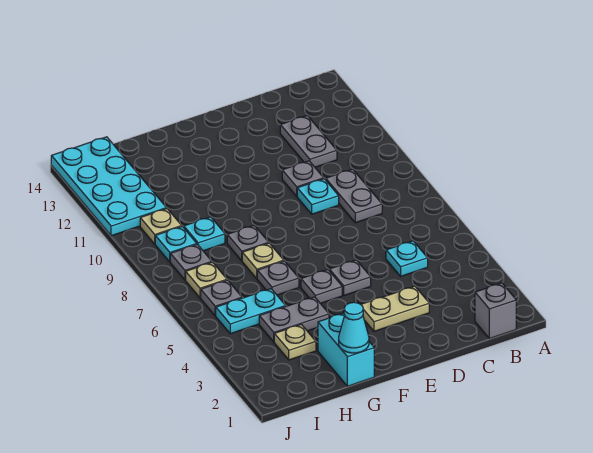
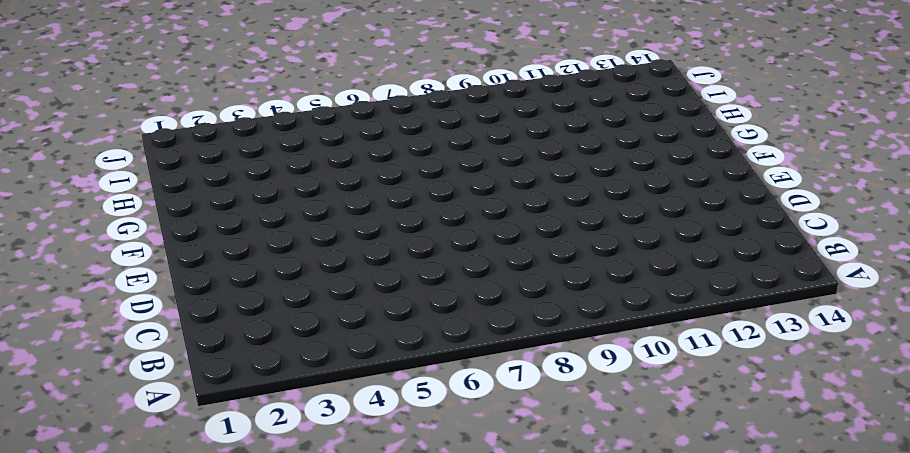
none -> grey 1x1 brick [475,283,516,339]
none -> cyan 1x1 plate [386,241,428,276]
none -> grey 1x2 plate [326,169,382,223]

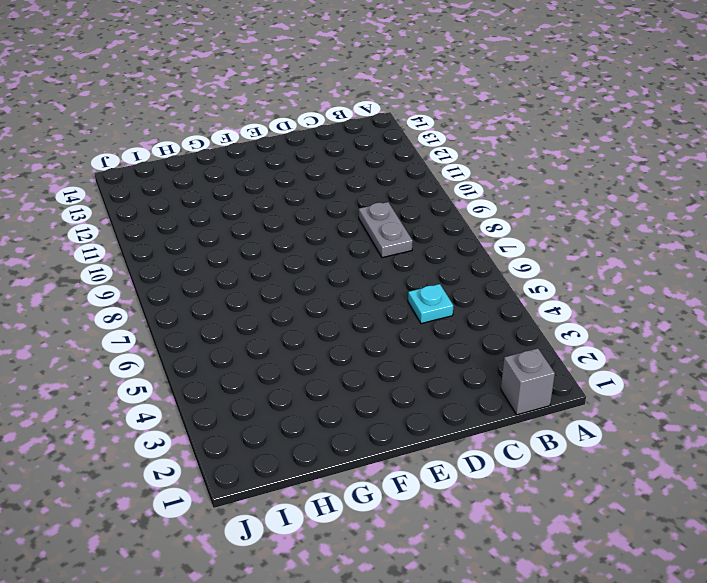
none -> grey 1x2 plate [280,116,337,167]
none -> tan 1x2 plate [361,286,429,331]
none -> cyan 1x1 plate [297,179,339,214]

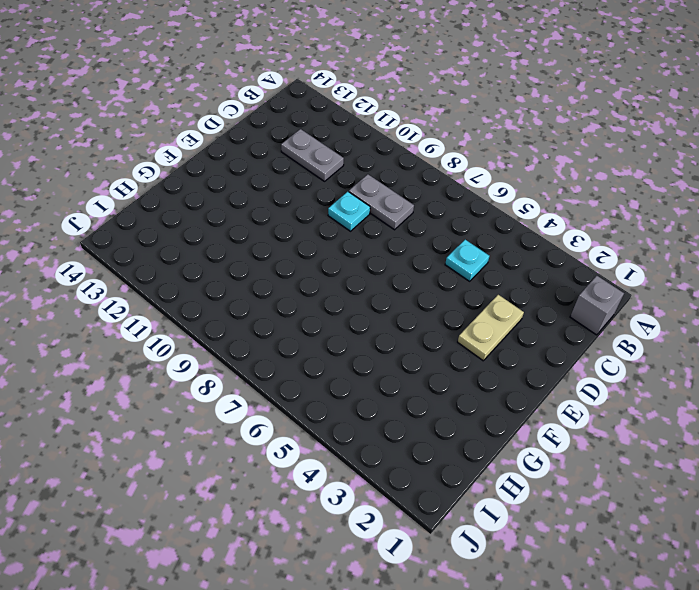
none -> grey 1x1 plate [282,161,324,196]
none -> grey 1x1 plate [329,260,371,295]
none -> grey 1x1 plate [301,270,342,304]

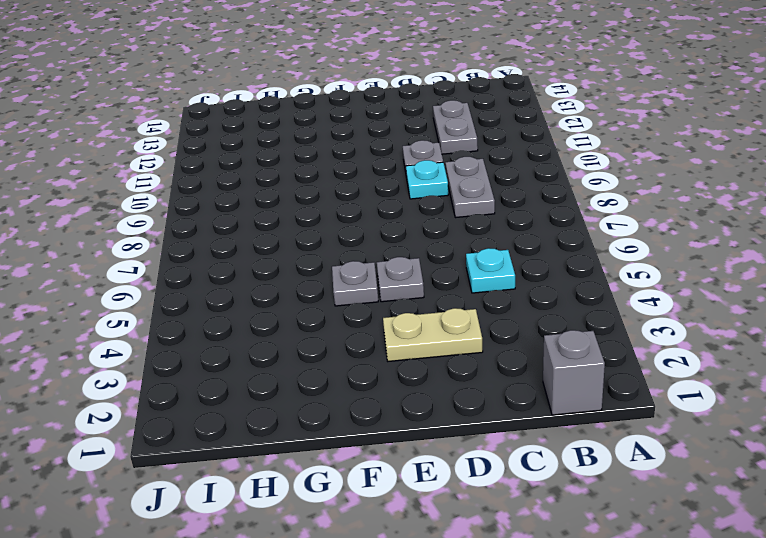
none -> cyan 1x2 brick [318,313,374,386]
none -> grey 1x2 plate [259,297,329,342]
none -> grey 1x1 plate [257,261,299,295]

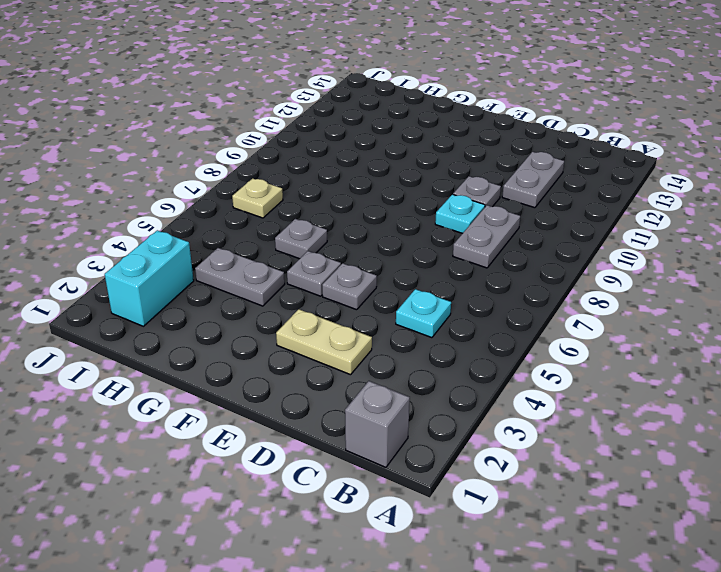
cyan 1x2 brick [105,230,194,326] -> cyan 1x2 brick moved to [318,313,374,386]
none -> tan 1x1 plate [242,243,284,279]
none -> grey 1x1 plate [227,225,269,261]
none -> tan 1x1 plate [274,324,316,360]

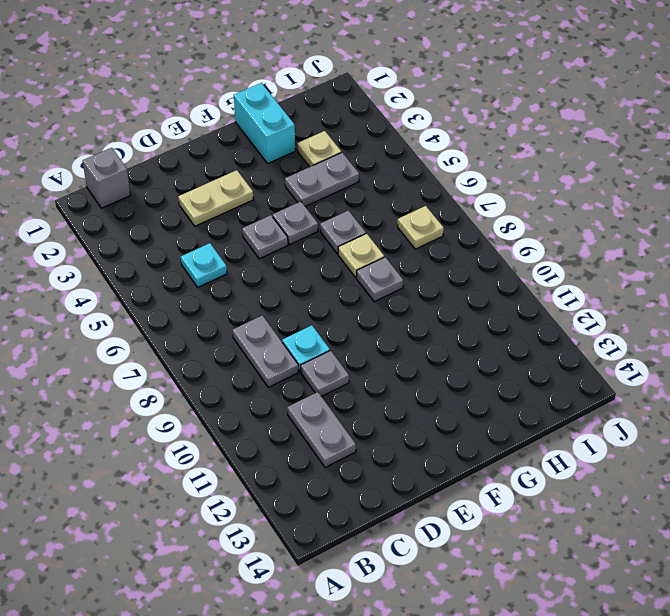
none -> cyan 1x2 plate [216,289,286,334]
none -> cyan 1x1 plate [184,217,225,251]
none -> grey 1x1 plate [201,280,242,316]

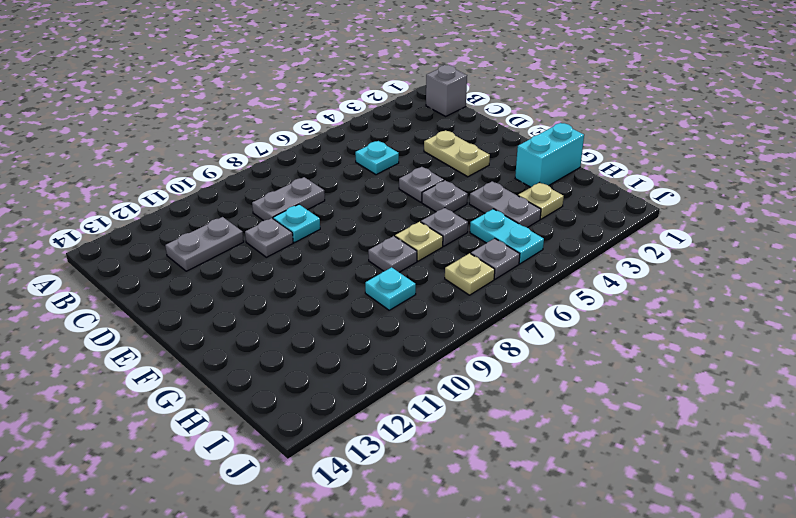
none -> grey 1x1 plate [170,244,212,280]
none -> cyan 1x1 plate [155,227,197,262]
none -> tan 1x1 plate [140,209,182,244]

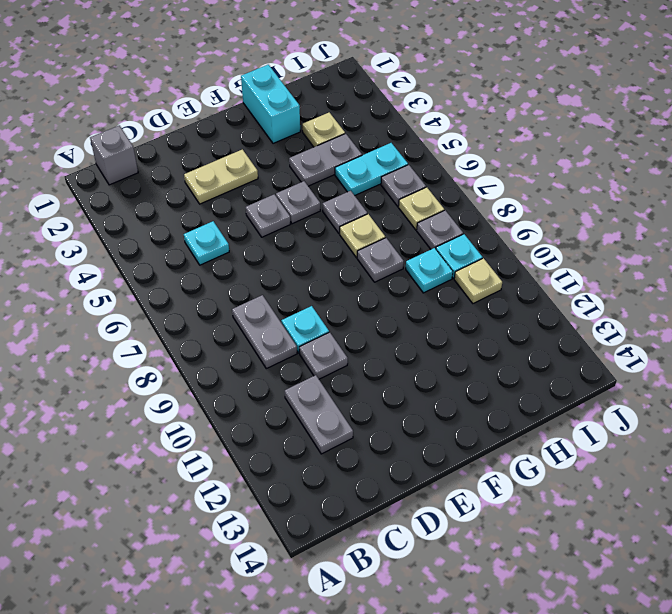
none -> cyan 2x4 plate [51,137,167,236]
none -> cyan 1x1 cone [339,302,369,353]

